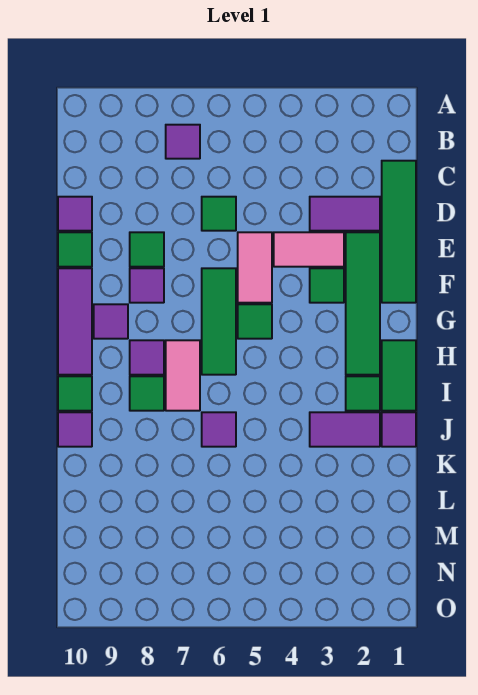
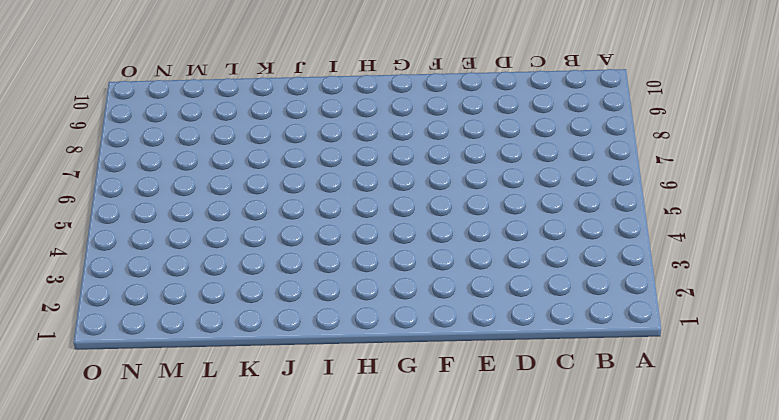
none -> purple 1x1 tile [166,125,200,159]
none -> green 1x4 tile [382,161,416,303]
none -> purple 1x2 tile [310,197,380,231]

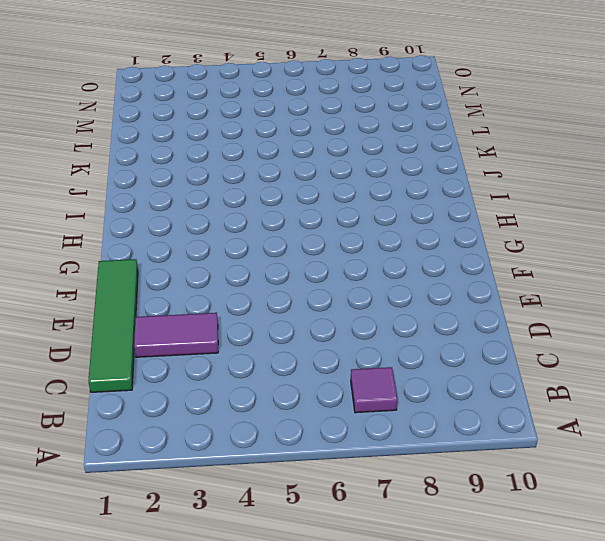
none -> green 1x1 tile [202,197,236,231]
none -> purple 1x1 tile [58,197,92,231]
none -> green 1x4 tile [346,232,380,375]

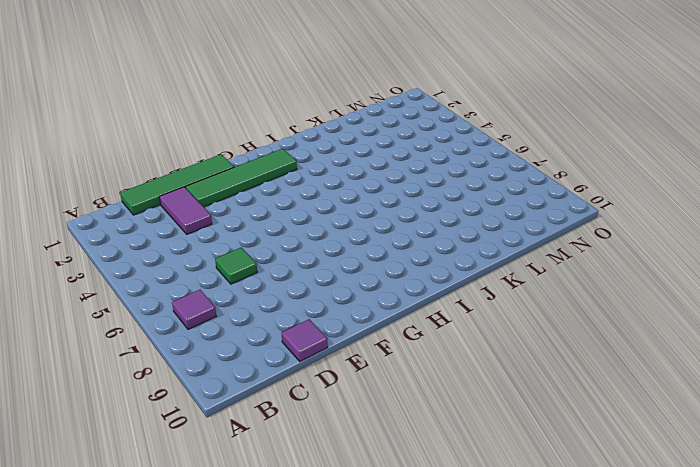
none -> pink 1x2 tile [274,232,344,267]
none -> pink 1x2 tile [238,232,272,303]
none -> green 1x1 tile [130,232,164,267]

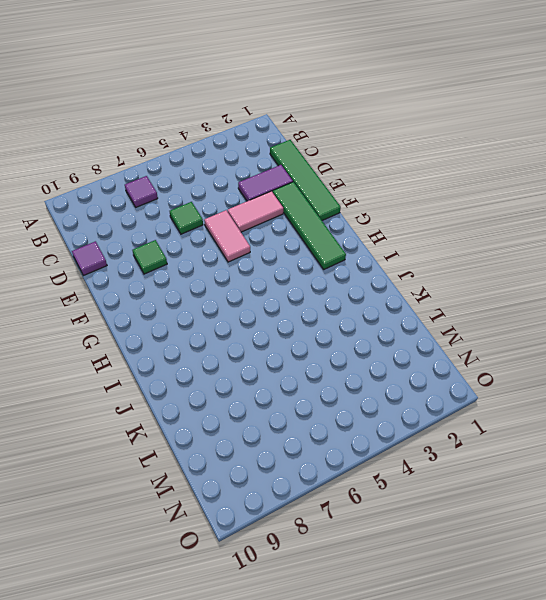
none -> green 1x1 tile [58,232,92,267]
none -> green 1x1 tile [310,268,344,303]
none -> green 1x3 tile [202,268,236,375]

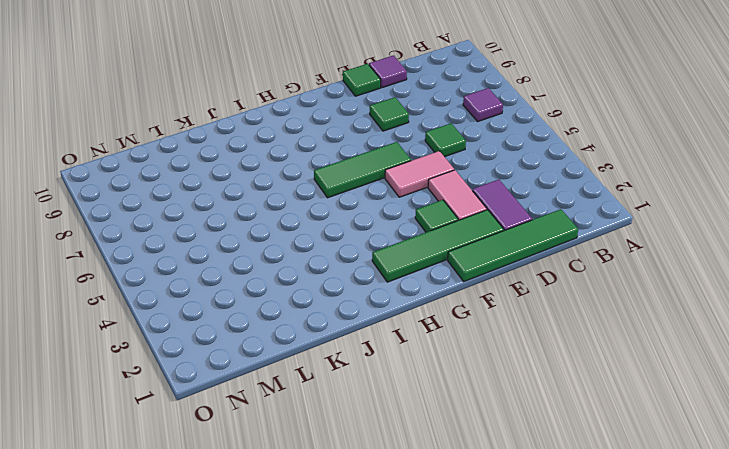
none -> purple 1x1 tile [130,268,164,303]
none -> purple 1x3 tile [58,268,92,375]
none -> green 1x1 tile [238,304,272,339]

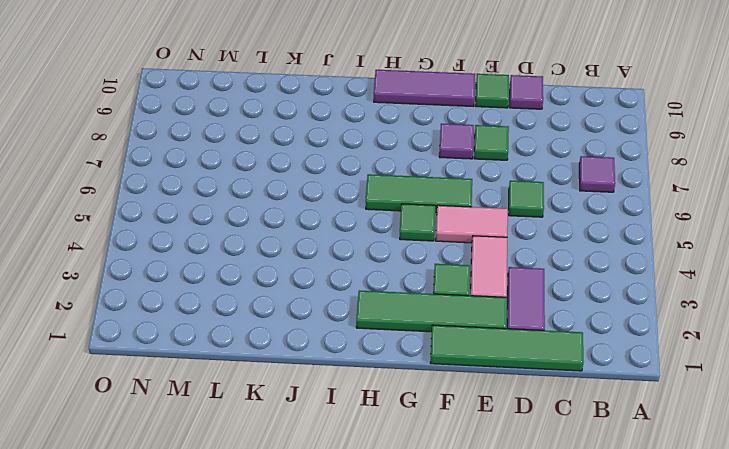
none -> purple 1x1 tile [94,304,128,339]
none -> green 1x2 tile [382,340,416,411]
none -> pink 1x2 tile [166,340,200,411]

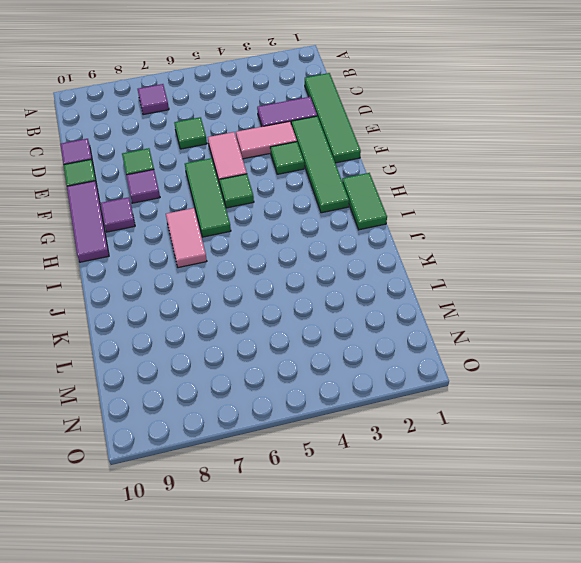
none -> purple 1x1 tile [130,340,164,375]
none -> green 1x1 tile [346,376,380,411]
none -> green 1x1 tile [130,376,164,411]

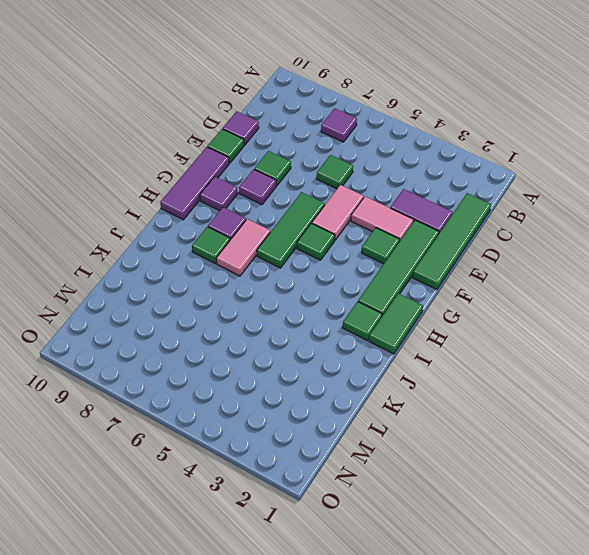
none -> green 1x1 tile [58,376,92,411]
none -> purple 1x1 tile [382,412,416,447]
none -> purple 1x2 tile [310,412,380,447]

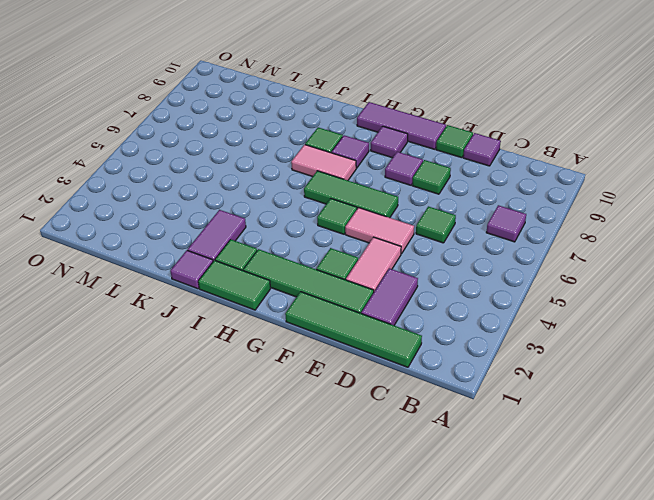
none -> green 1x1 tile [58,376,92,411]
none -> purple 1x1 tile [202,412,236,447]
none -> purple 1x1 tile [58,412,92,447]

